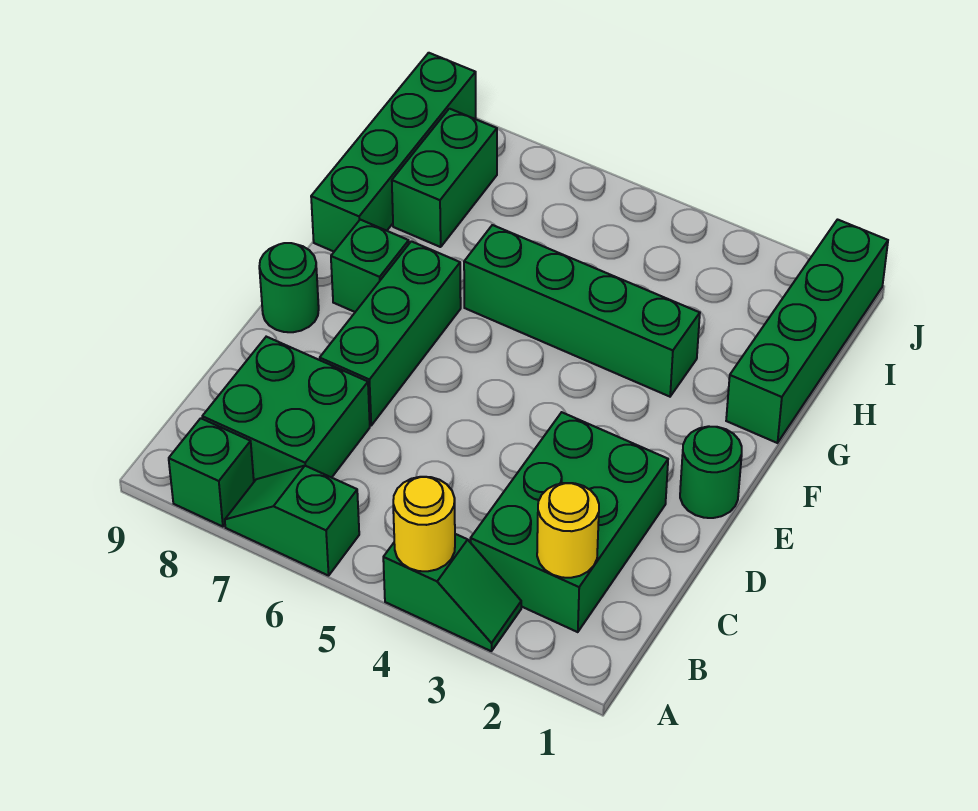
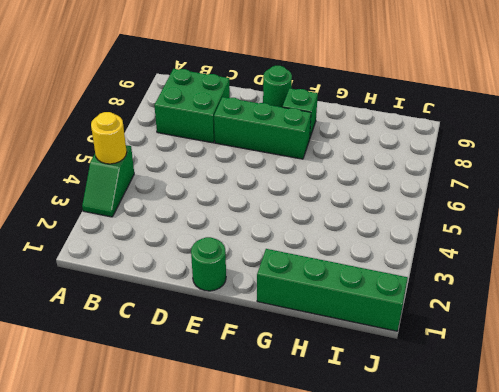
none -> green 1x2 slope [225,466,359,576]
none -> green 1x1 brick [169,418,254,527]
none -> green 2x3 brick [470,412,668,632]

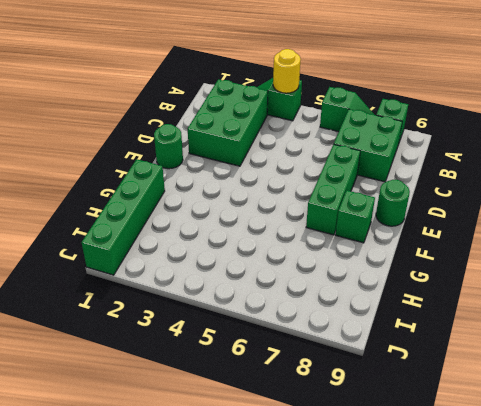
none -> green 1x4 brick [464,225,700,397]
none -> green 1x4 brick [311,53,476,252]
none -> green 1x2 brick [392,109,497,247]

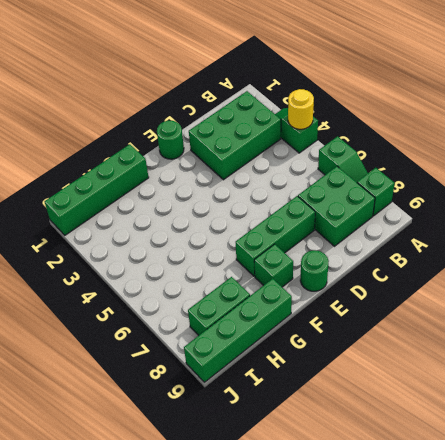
none -> green 1x4 brick [464,225,700,397]
none -> yellow 1x1 round brick [537,483,599,578]

